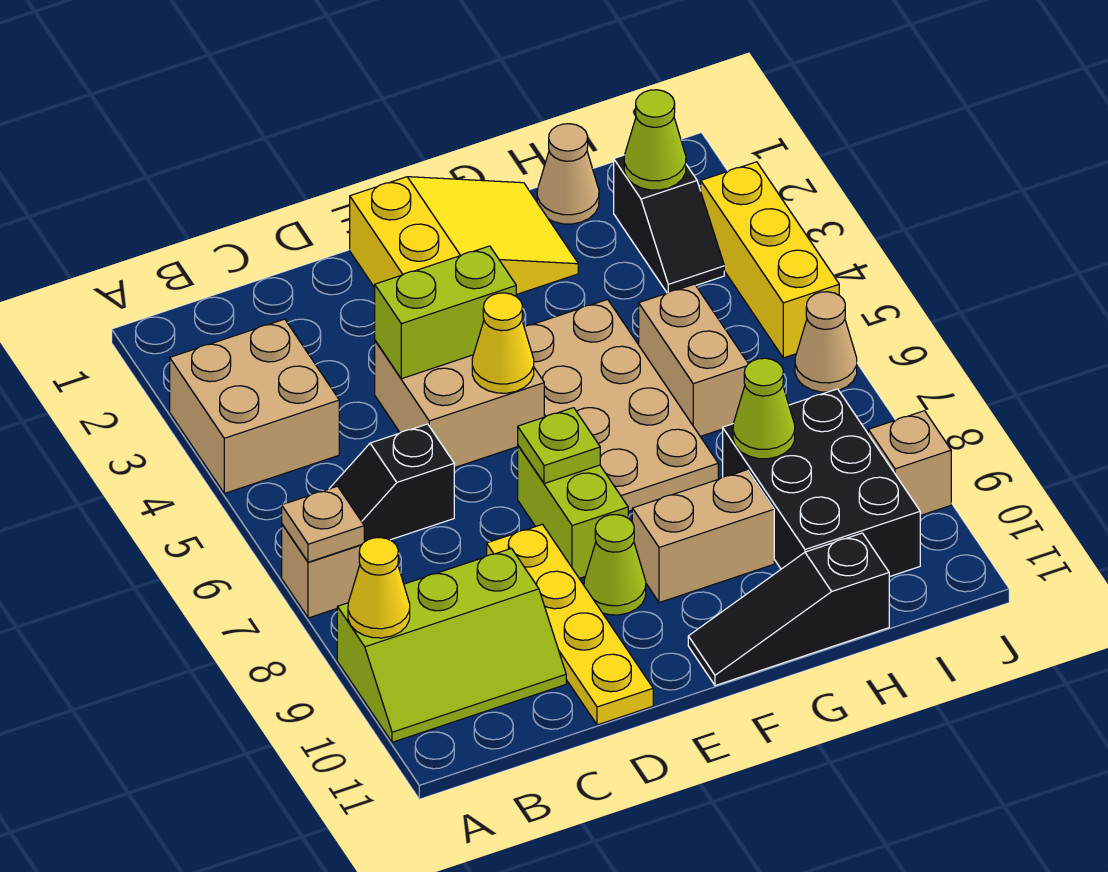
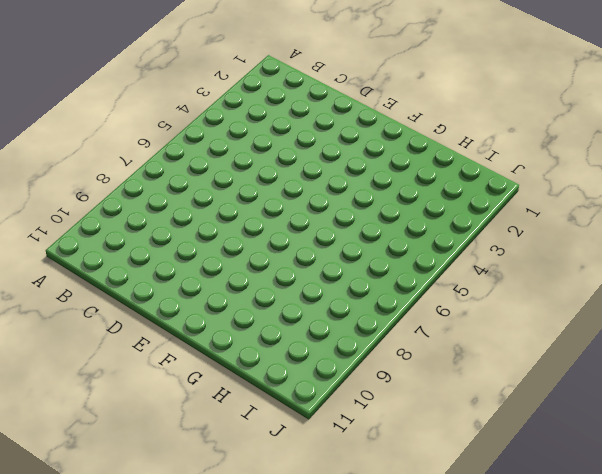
none -> tan 2x2 brick [170,319,339,493]
none -> tan 1x1 brick [282,524,361,618]
none -> lime 2x3 slope [337,548,566,742]

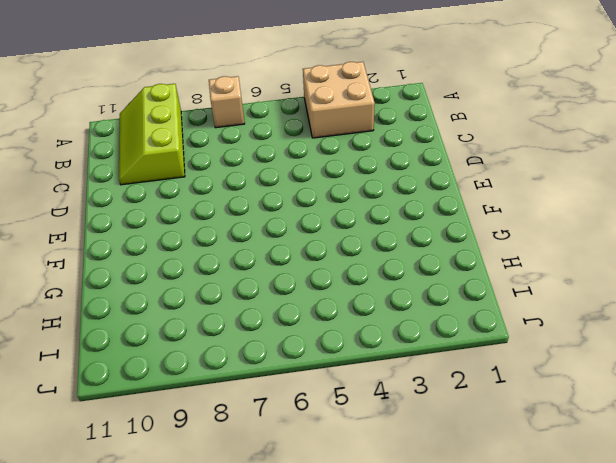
none -> black 1x2 slope [329,424,454,542]
none -> tan 2x2 brick [375,341,544,468]
none -> yellow 1x4 plate [487,524,653,725]

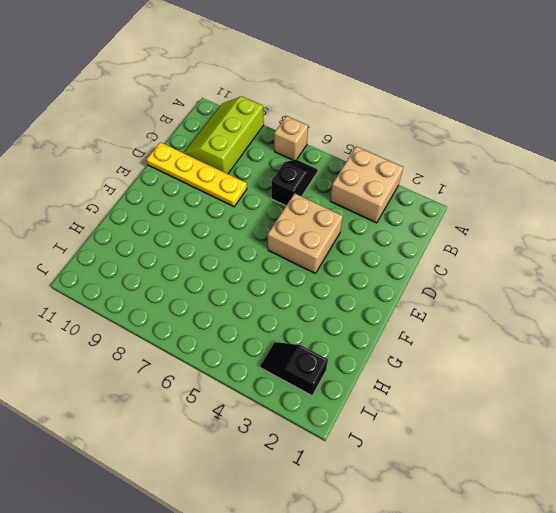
none -> yellow 2x3 slope [350,177,578,295]
none -> lime 1x2 brick [518,446,628,578]
none -> lime 1x1 cone [584,515,646,615]

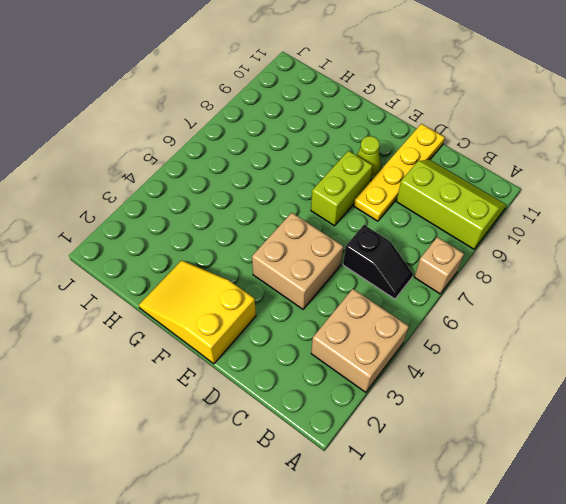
none -> tan 2x4 plate [524,299,718,511]
none -> tan 1x2 brick [632,470,774,603]
none -> black 1x3 slope [688,533,889,686]

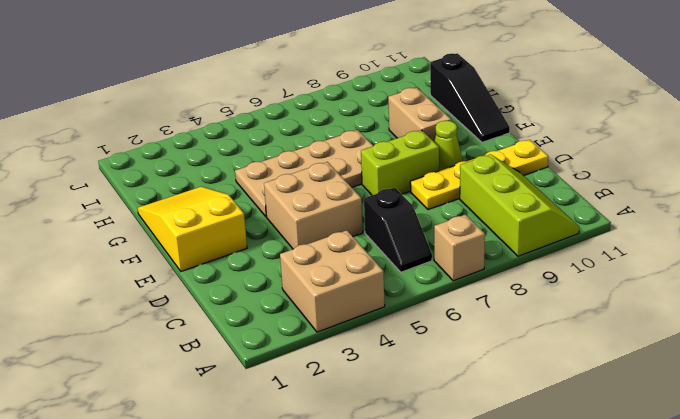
none -> tan 1x1 cone [537,124,599,224]
none -> tan 1x2 brick [639,284,748,436]
none -> black 2x3 brick [723,389,920,577]

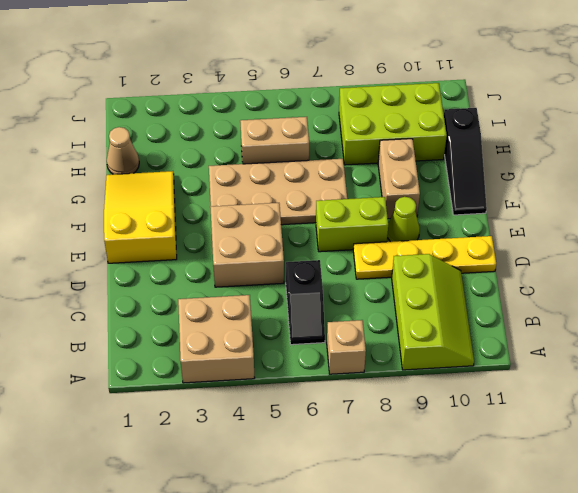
lime 2x3 brick [339,83,447,165] -> black 2x3 brick [723,389,920,577]
none -> black 1x2 slope [614,155,724,293]
none -> yellow 1x3 brick [701,162,839,358]
none -> tan 1x1 cone [795,292,857,392]

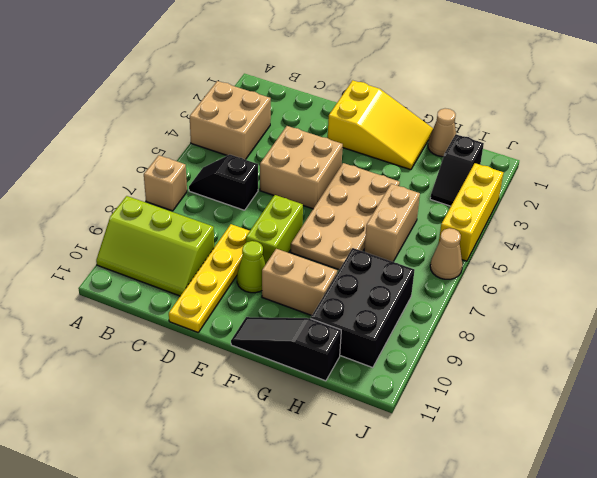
none -> tan 1x1 brick [868,411,951,516]
none -> tan 1x1 plate [282,486,364,562]
none -> yellow 1x1 cone [348,538,410,638]

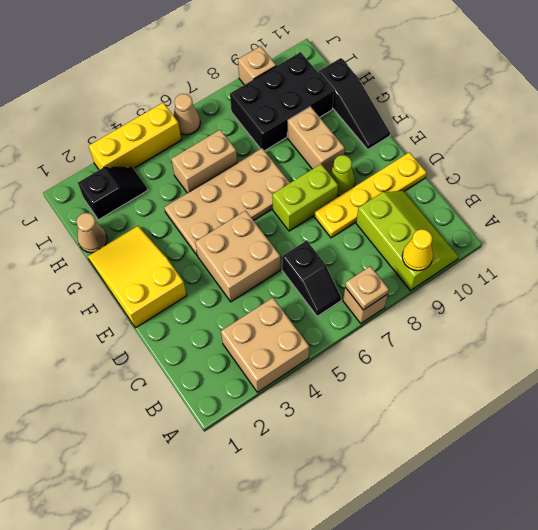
none -> lime 1x2 brick [375,246,516,379]
none -> yellow 1x1 cone [472,293,534,393]
none -> lime 1x1 plate [518,408,600,484]

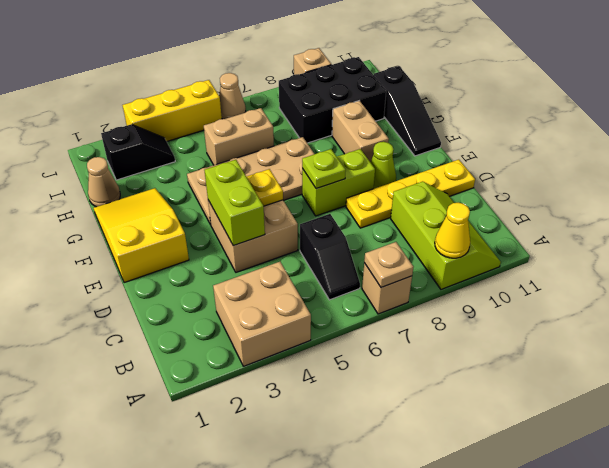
yellow 1x1 plate [246,169,283,206] -> yellow 1x1 cone [472,293,534,393]
none -> lime 1x1 cone [733,358,795,459]
none -> lime 1x1 cone [624,90,686,190]

